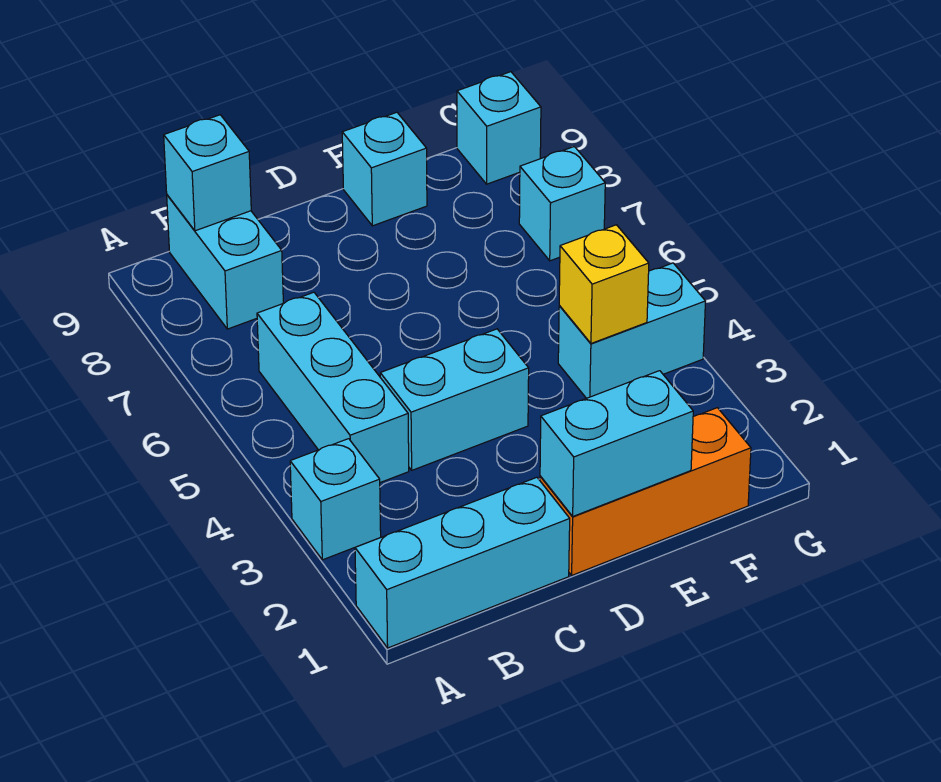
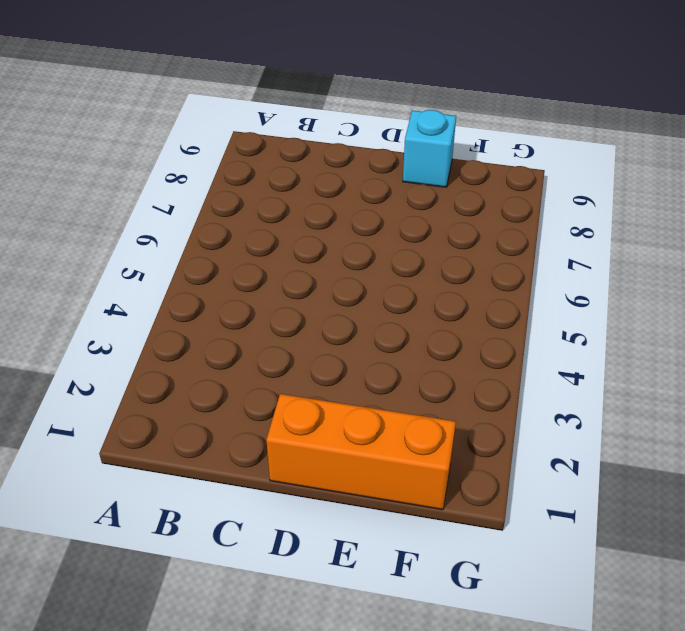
none -> cyan 1x3 brick [355,477,570,648]
none -> cyan 1x1 brick [290,439,381,560]
none -> cyan 1x3 brick [257,292,409,483]

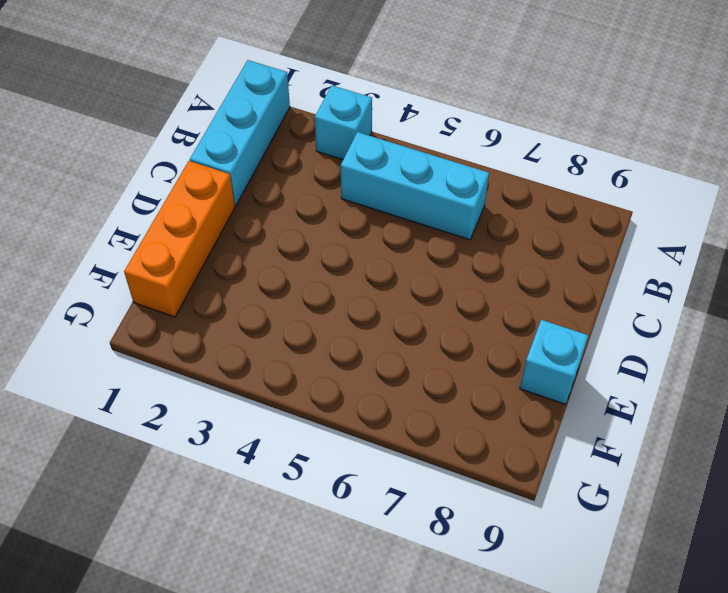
none -> cyan 1x2 brick [167,195,283,329]
none -> cyan 1x2 brick [380,329,529,470]
none -> cyan 1x2 brick [558,263,705,398]

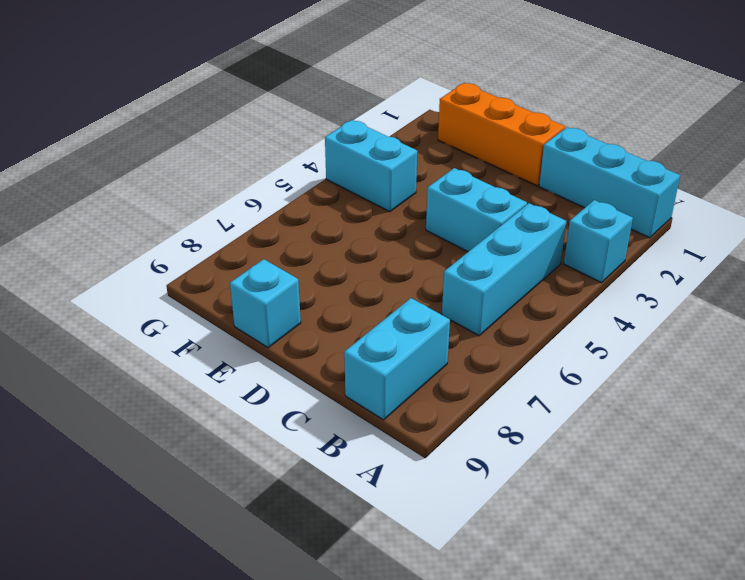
none -> cyan 1x1 brick [519,147,605,261]
none -> cyan 1x1 brick [457,72,541,184]
none -> cyan 1x1 brick [164,115,251,231]

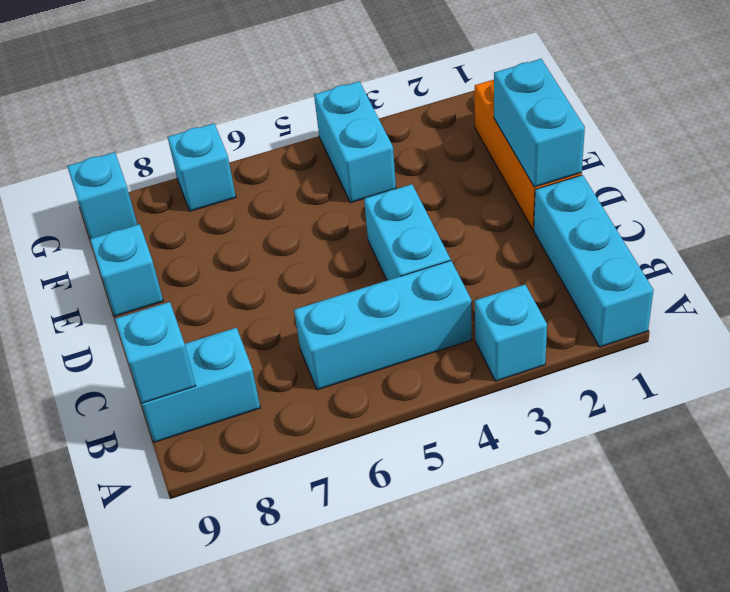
none -> yellow 1x1 brick [559,225,649,343]

